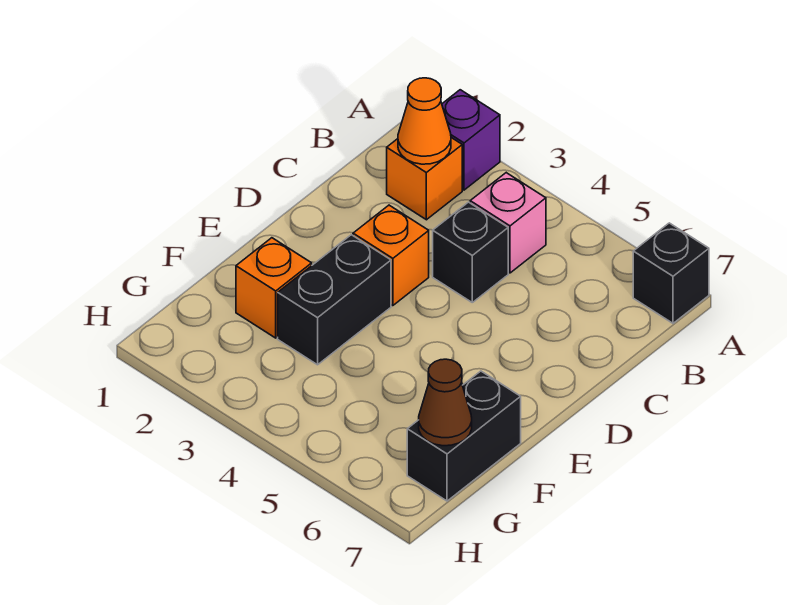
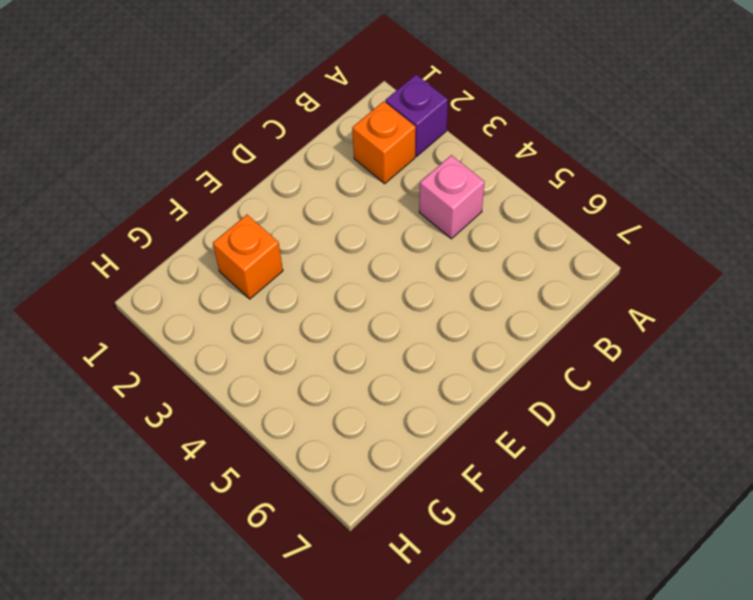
none -> black 1x1 brick [633,223,709,323]
none -> black 1x1 brick [433,202,508,302]

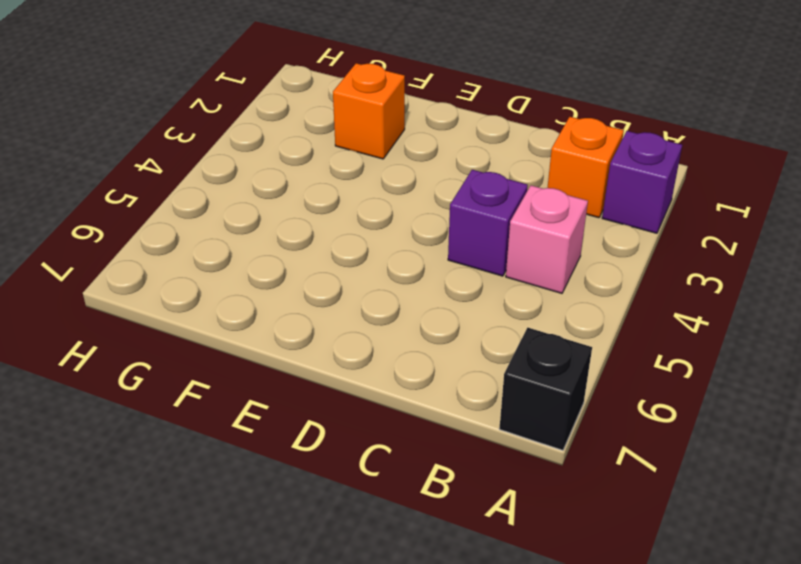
purple 1x1 brick [448,170,528,276] -> black 1x1 brick [433,202,508,302]
none -> orange 1x1 brick [353,205,429,306]
none -> black 1x2 brick [278,235,391,365]

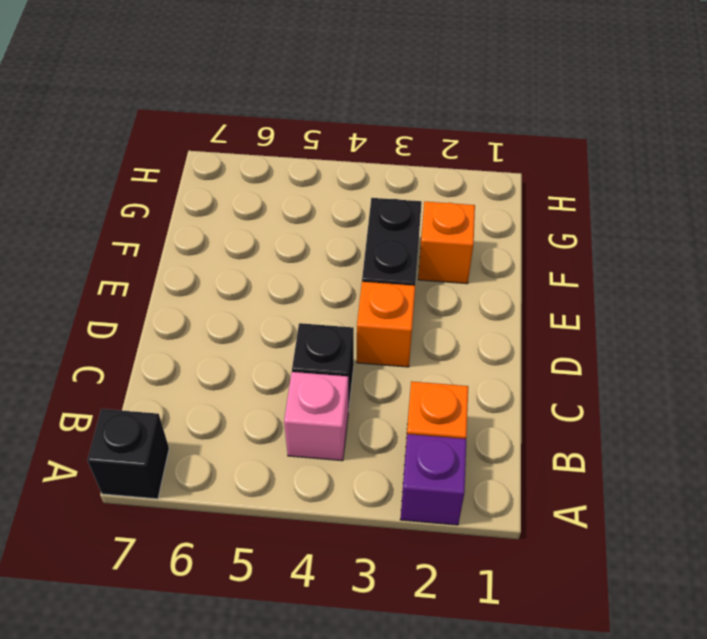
none -> black 1x2 brick [407,371,521,501]
none -> orange 1x1 cone [398,78,451,164]

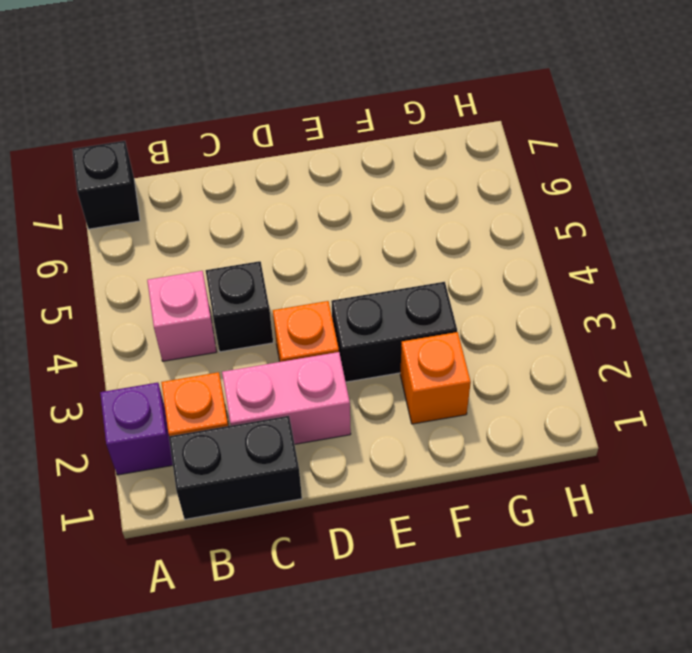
black 1x2 brick [169,416,302,519] -> black 1x2 brick moved to [407,371,521,501]
pink 1x2 brick [222,352,351,444] -> none
none -> orange 1x1 cone [398,78,451,164]
none -> brown 1x1 cone [419,359,472,446]

